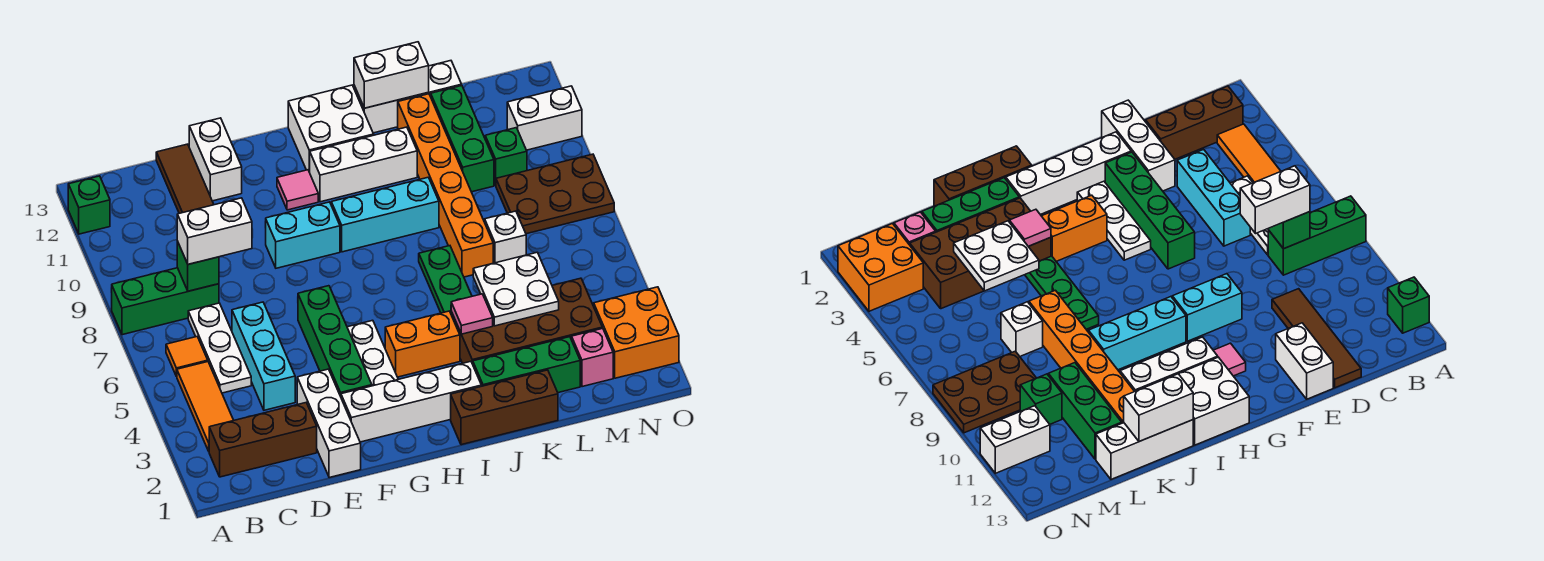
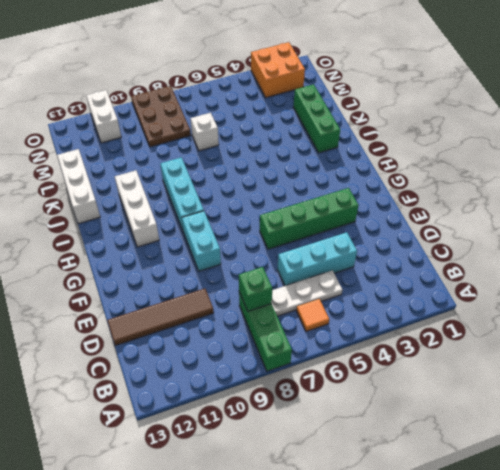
none -> green 1x1 brick [68,176,110,234]
none -> brown 1x3 brick [209,403,317,477]
none -> orange 1x3 tile [177,362,234,451]
none -> white 1x3 brick [297,369,361,478]

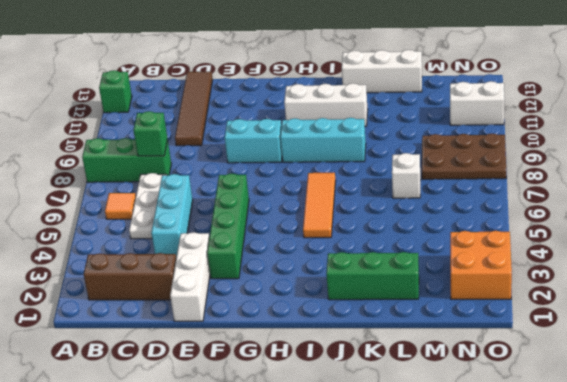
orange 1x3 tile [303,173,336,238] -> orange 1x3 tile moved to [177,362,234,451]
none -> white 1x2 brick [189,118,242,201]
none -> white 1x4 brick [341,361,481,442]
none -> white 1x3 plate [347,320,398,386]
none -> pink 1x1 tile [277,170,318,210]

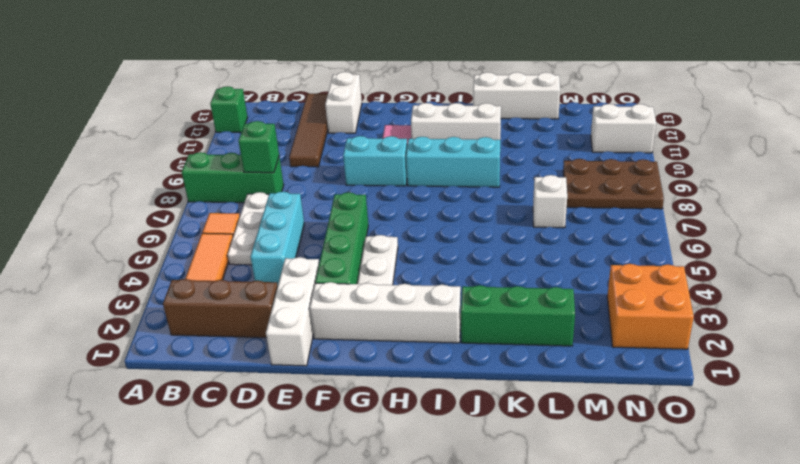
none -> orange 1x2 brick [385,311,460,377]
none -> white 2x2 brick [288,85,374,172]
none -> brown 1x3 brick [451,370,558,445]
none -> brown 2x4 brick [451,278,602,364]

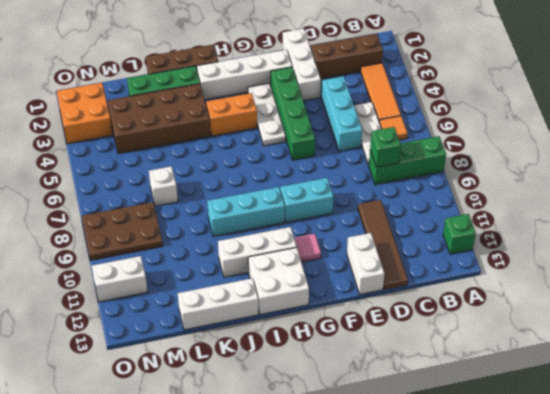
none -> green 1x3 plate [419,246,472,313]
none -> orange 1x6 brick [398,94,493,277]
none -> green 1x3 brick [431,86,494,192]
none -> pink 1x1 brick [572,328,613,387]

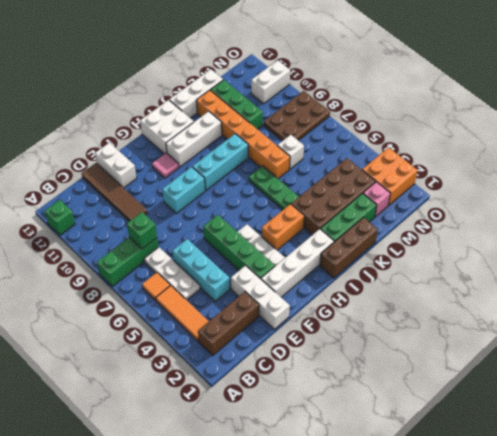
none -> green 1x1 brick [485,128,527,185]
none -> pink 1x1 tile [451,294,493,334]
none -> white 1x2 brick [354,42,429,108]
none -> white 2x2 plate [473,252,559,326]

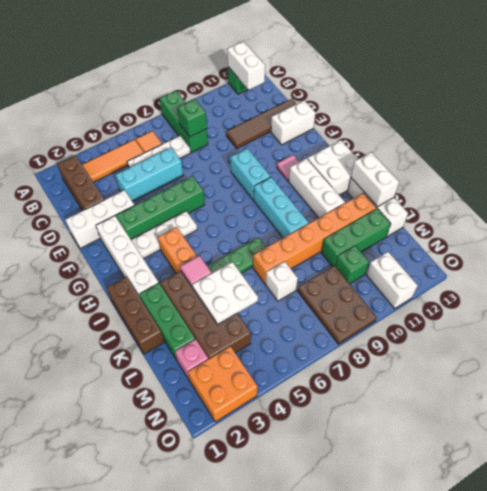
white 1x2 brick [227,41,265,90] -> white 1x2 brick moved to [177,198,252,264]

